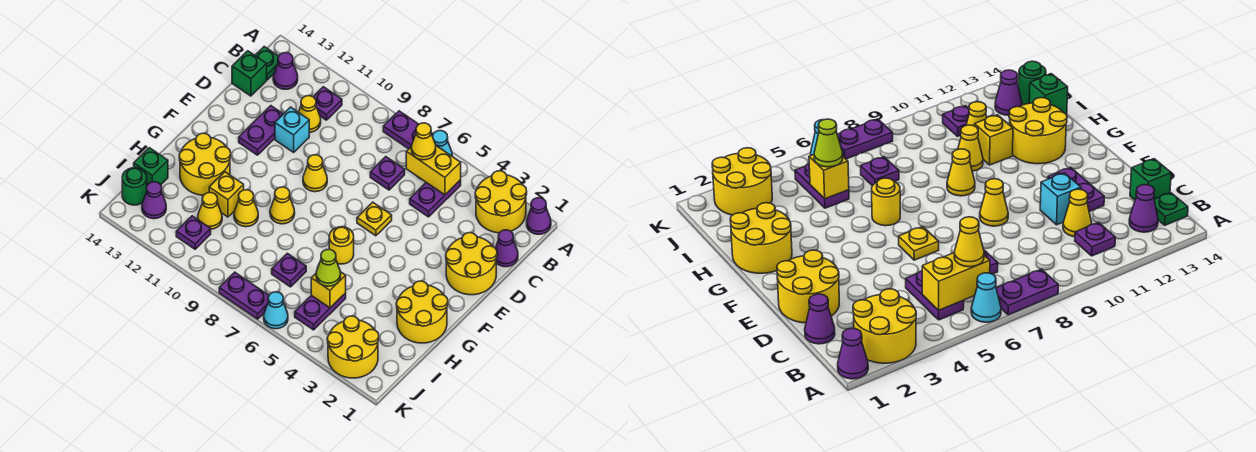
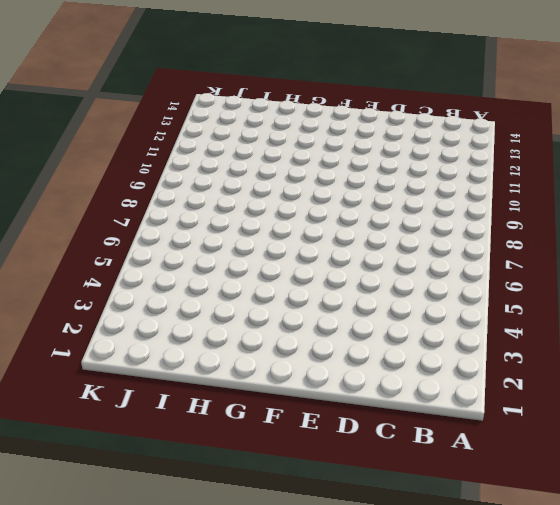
none -> purple 1x1 cone [527,198,551,234]
none -> yellow 2x2 round brick [475,171,527,233]
none -> cyan 1x1 cone [433,131,452,156]
none -> purple 1x2 plate [383,111,433,149]

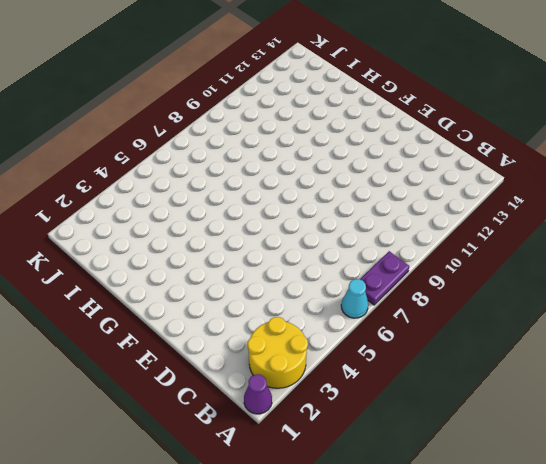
none -> purple 1x2 plate [410,180,461,217]
none -> purple 1x1 plate [313,87,342,120]
none -> purple 1x1 cone [273,53,298,89]
none -> green 1x1 plate [255,47,279,80]

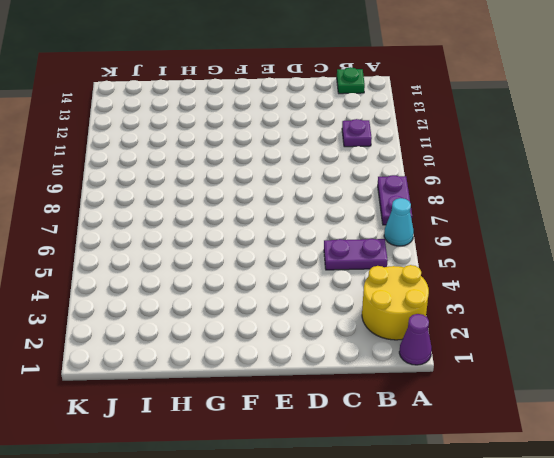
none -> purple 1x1 cone [273,53,298,89]
none -> purple 1x1 cone [495,230,518,267]
none -> purple 1x1 plate [370,157,405,190]
none -> yellow 1x1 cone [299,96,321,132]

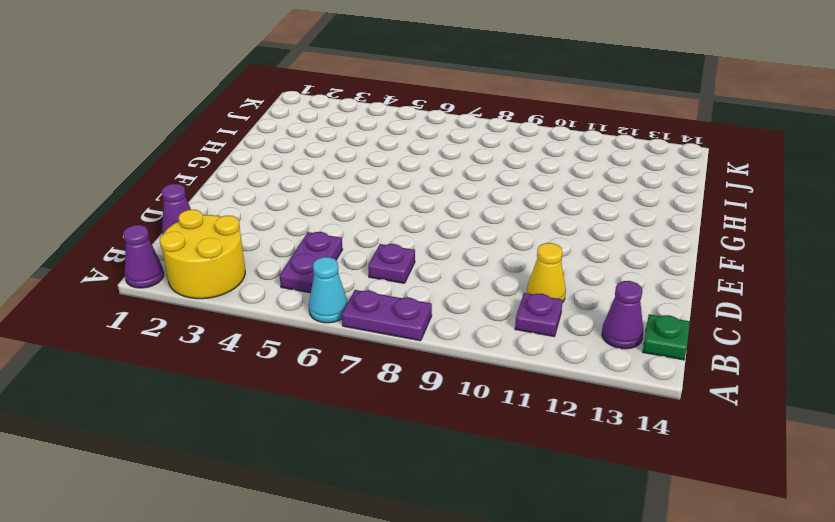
none -> green 1x1 brick [232,51,267,96]
none -> yellow 2x2 round brick [446,233,497,295]
none -> cyan 1x1 brick [275,107,309,152]
none -> purple 1x2 plate [239,106,283,155]

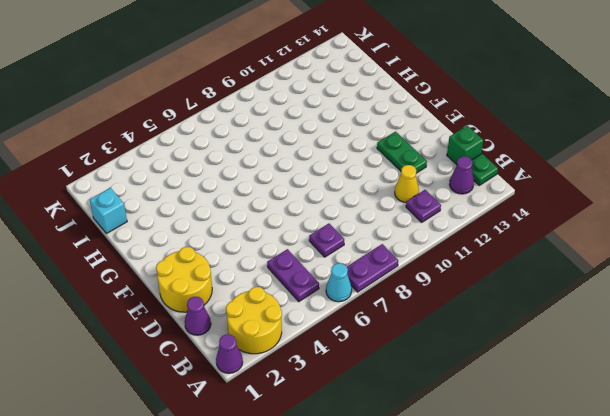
green 1x2 plate [377,132,427,173] -> purple 1x2 plate [239,106,283,155]
cyan 1x1 brick [89,188,127,234] -> cyan 1x1 brick moved to [275,107,309,152]
none -> yellow 1x1 plate [357,202,392,236]
none -> yellow 1x1 cone [303,155,327,192]
none -> yellow 2x2 round brick [396,281,448,343]
none -> yellow 1x1 round brick [329,227,354,264]

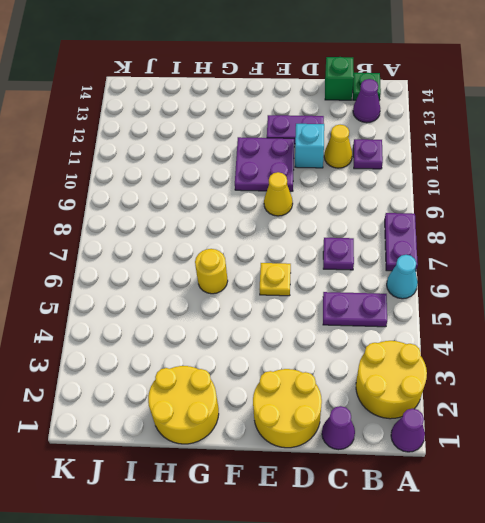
purple 2x2 plate [235,137,294,191] -> none
none -> yellow 1x1 cone [270,187,295,224]
none -> yellow 2x2 round brick [179,133,231,195]
none -> yellow 1x1 cone [234,190,258,227]
none -> yellow 1x1 brick [209,172,244,217]

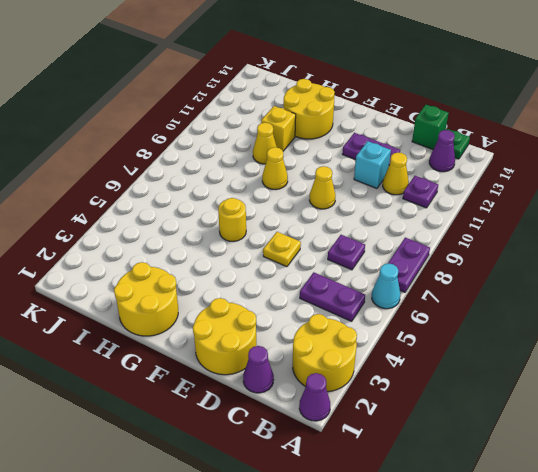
none -> purple 1x2 plate [295,293,346,330]
none -> purple 1x1 plate [272,253,306,287]
none -> yellow 1x1 cone [198,193,222,229]
none -> green 1x1 brick [134,148,168,185]

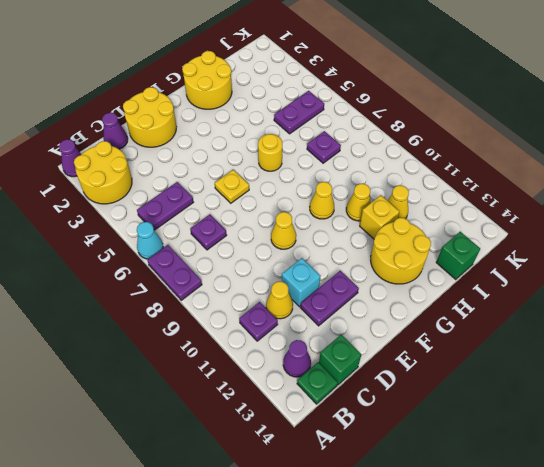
none -> yellow 2x2 round brick [327,316,379,378]
none -> purple 1x1 plate [176,216,211,249]
none -> purple 1x1 cone [142,182,166,219]
none -> green 1x1 round brick [122,168,147,205]

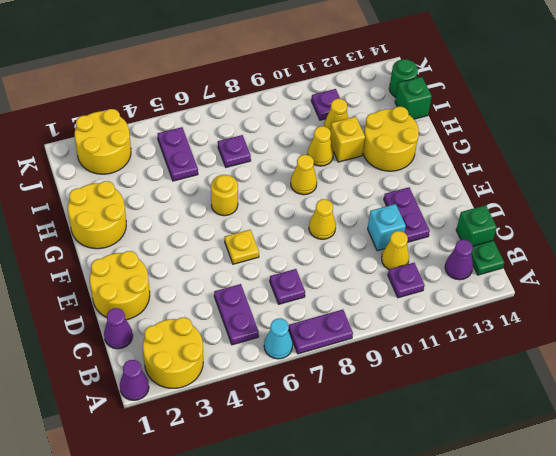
none -> purple 1x1 cone [142,182,166,219]
none -> cyan 1x1 cone [264,292,288,329]
none -> purple 1x2 plate [219,272,269,319]
none -> yellow 1x2 brick [406,146,461,195]

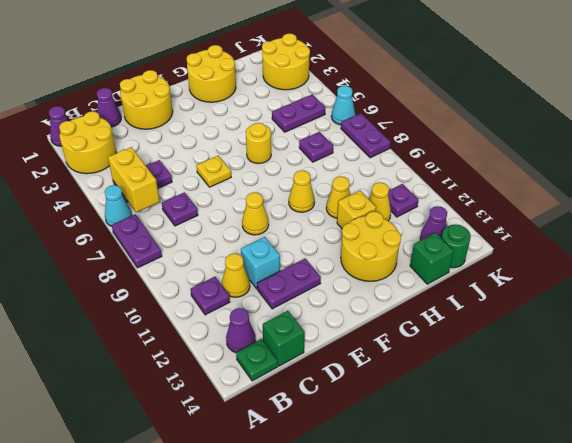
none -> yellow 1x1 brick [311,272,346,308]
none -> yellow 1x1 cone [411,123,436,160]
none -> lime 1x1 cone [316,249,341,286]

